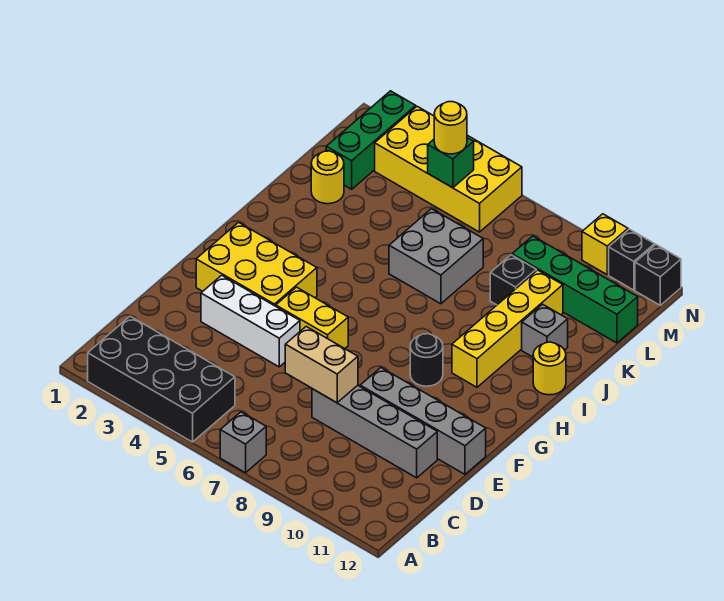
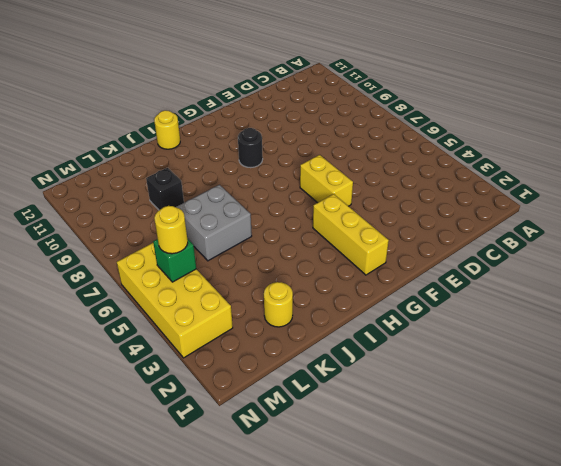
yellow 1x3 brick [313,194,389,275] -> yellow 2x3 brick [196,222,317,306]
none -> black 2x4 brick [88,316,235,442]
none -> grey 1x1 brick [220,412,266,473]
none -> grey 1x4 brick [312,385,437,478]

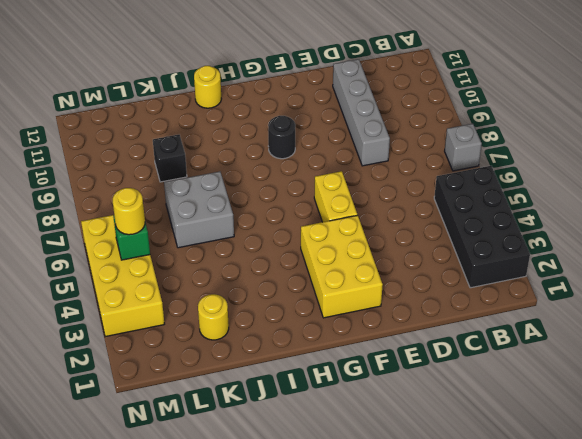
none -> white 1x3 brick [201,275,300,367]
none -> grey 1x4 brick [360,368,486,474]
none -> yellow 1x4 brick [452,270,563,387]

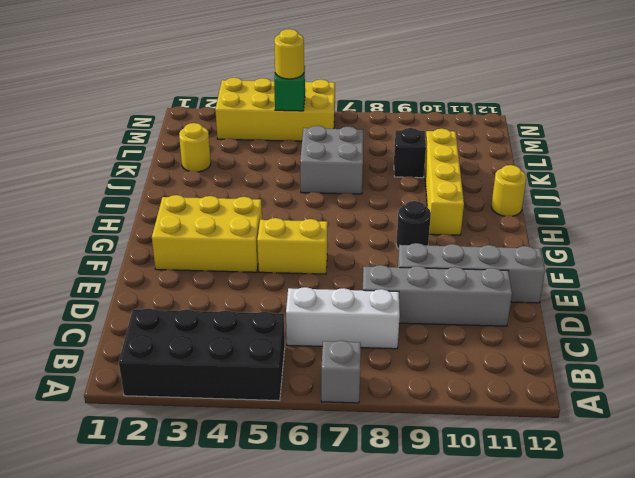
white 1x3 brick [286,287,400,349] -> white 1x3 brick moved to [201,275,300,367]
none -> grey 1x1 brick [522,304,568,357]
none -> green 1x3 brick [326,91,416,189]
none -> green 1x4 brick [512,236,638,343]

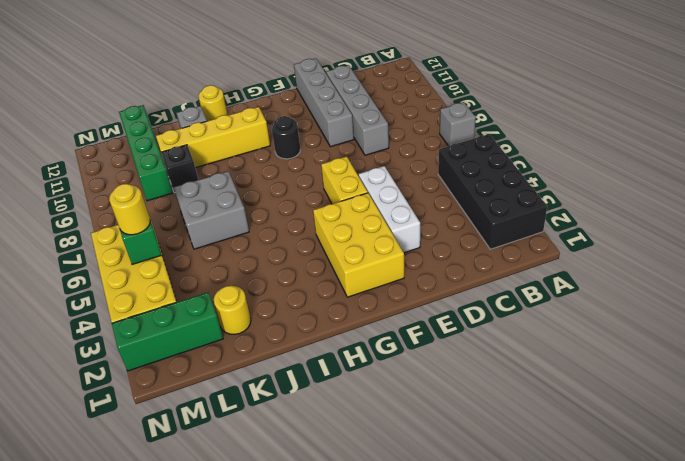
none -> yellow 1x1 brick [582,214,628,275]
none -> black 1x1 brick [609,229,655,290]
none -> black 1x1 brick [635,245,681,305]

